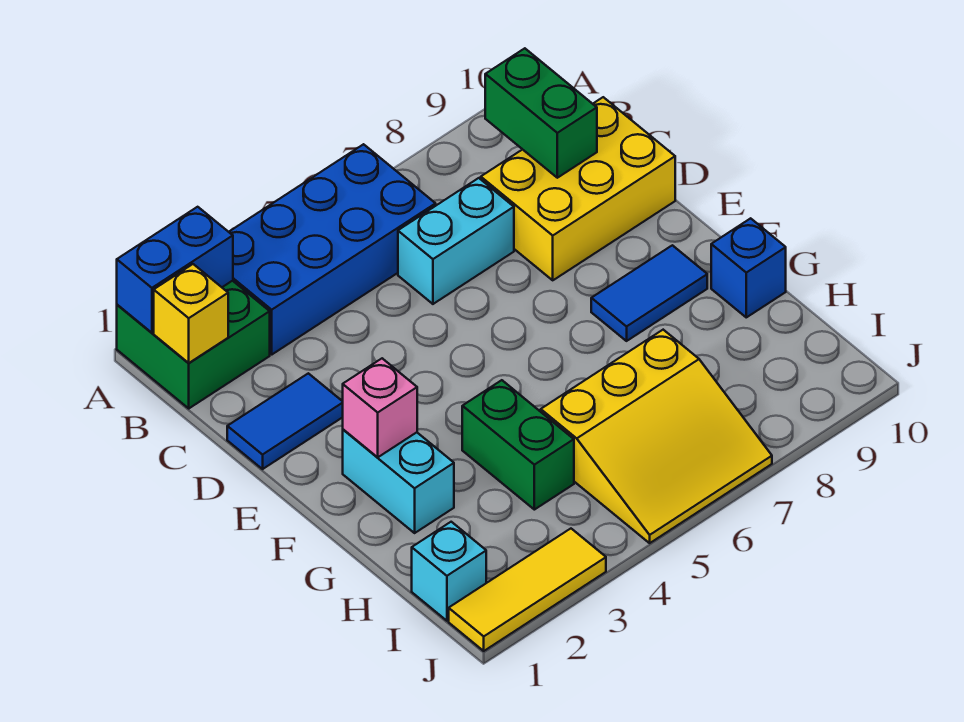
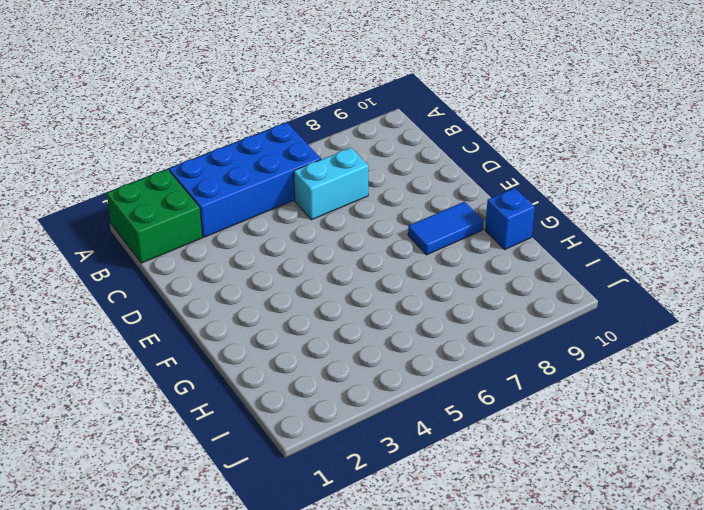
none -> yellow 2x3 brick [481,97,675,280]
none -> blue 1x2 tile [227,373,343,469]
none -> cyan 1x2 brick [343,430,454,533]

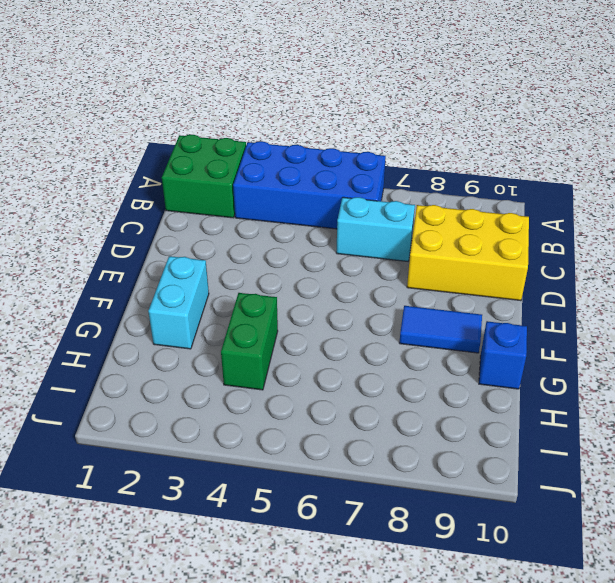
none -> blue 1x2 tile [227,373,343,469]
none -> yellow 3x3 slope [541,330,772,543]
none -> cyan 1x1 brick [412,522,486,621]

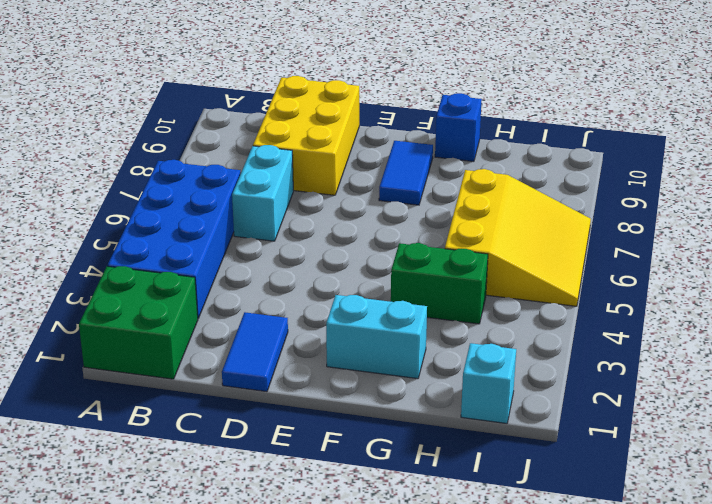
none -> yellow 1x3 tile [449,529,606,651]
none -> blue 1x2 brick [117,207,233,333]
none -> yellow 1x1 brick [154,264,228,363]

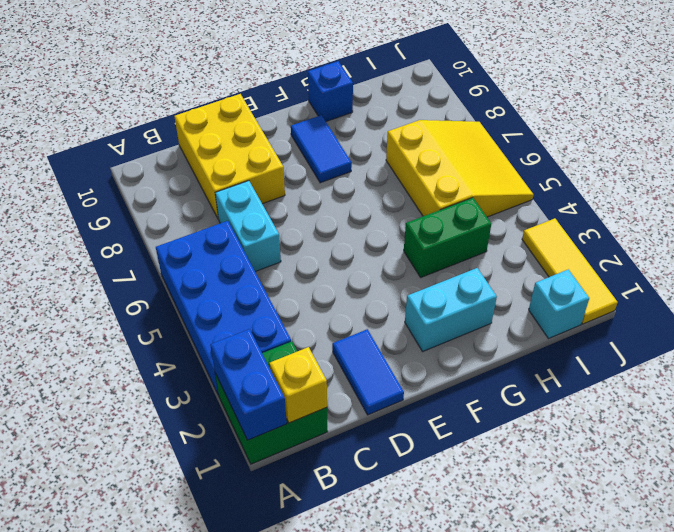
none -> green 1x2 brick [485,48,597,178]
none -> pink 1x1 brick [343,358,417,457]

